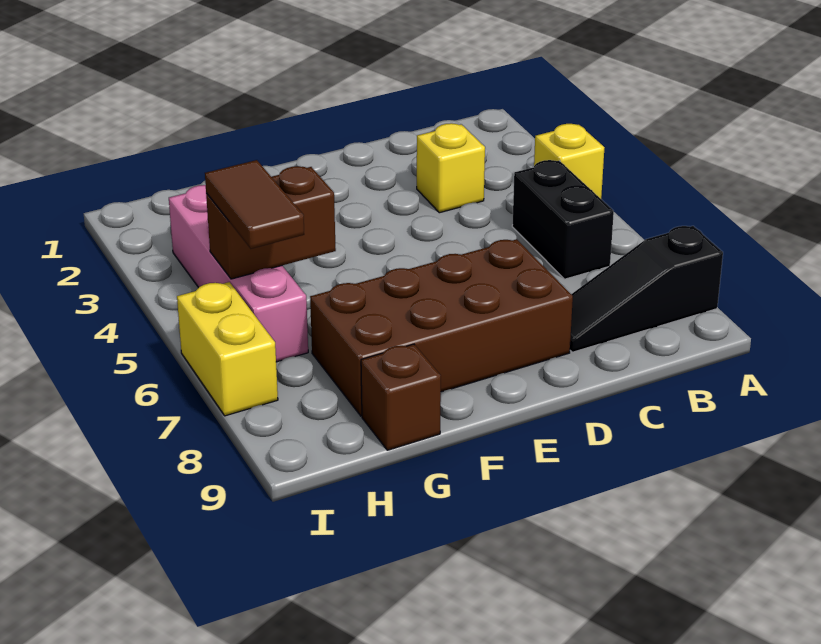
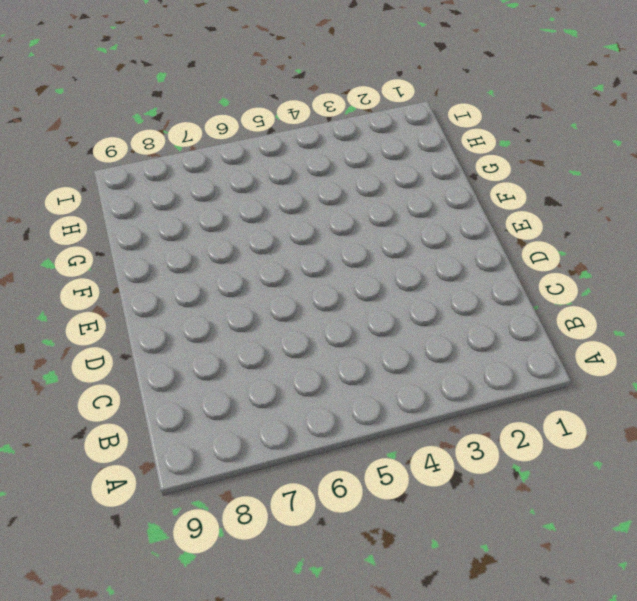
none -> yellow 1x1 brick [534,124,604,199]
none -> black 1x3 slope [570,226,723,352]

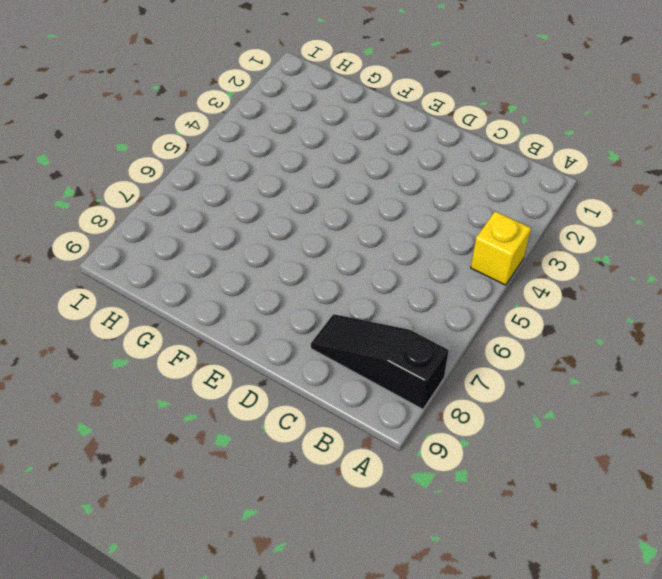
none -> black 1x2 brick [512,160,614,279]
none -> yellow 1x1 brick [417,123,485,213]

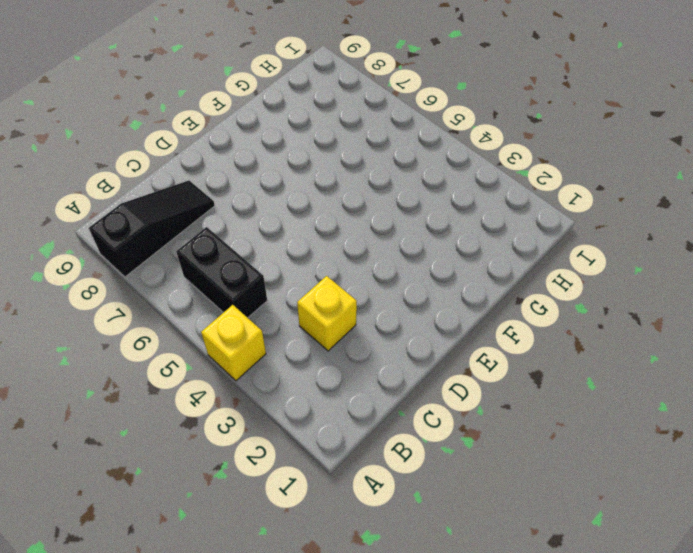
none -> brown 2x4 brick [310,239,573,416]
none -> brown 1x1 brick [361,344,441,450]

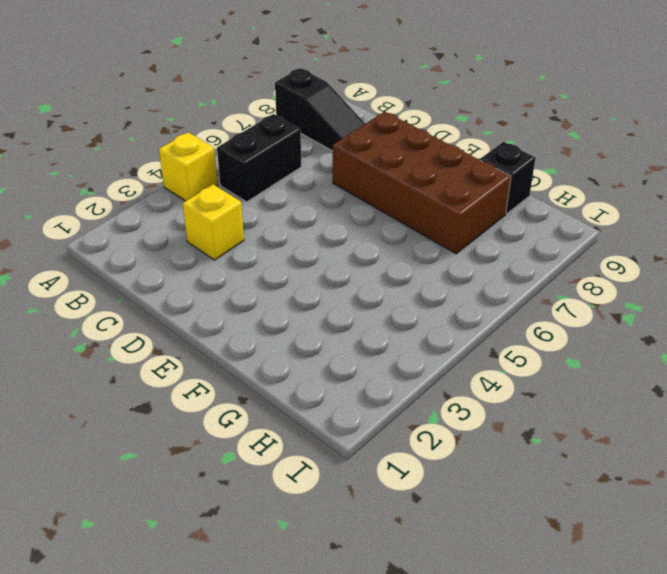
black 1x1 brick [480,142,535,214] -> brown 1x1 brick [361,344,441,450]
none -> pink 1x4 brick [169,185,308,362]
none -> yellow 1x2 brick [177,282,278,416]

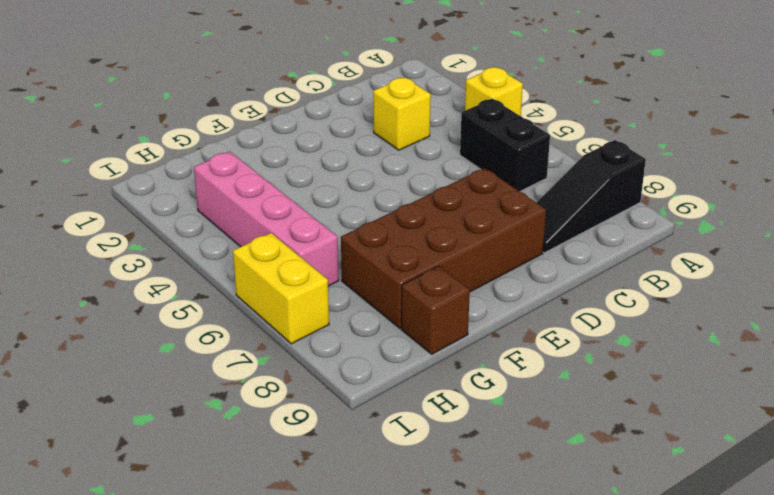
none -> brown 1x2 brick [206,166,336,279]
none -> brown 1x2 tile [205,160,304,249]

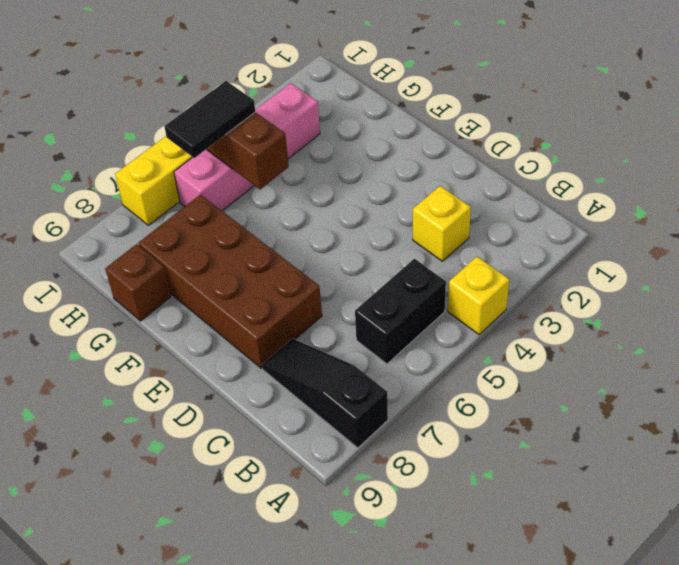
black 1x2 tile [165,81,255,158] -> brown 1x2 tile [205,160,304,249]

